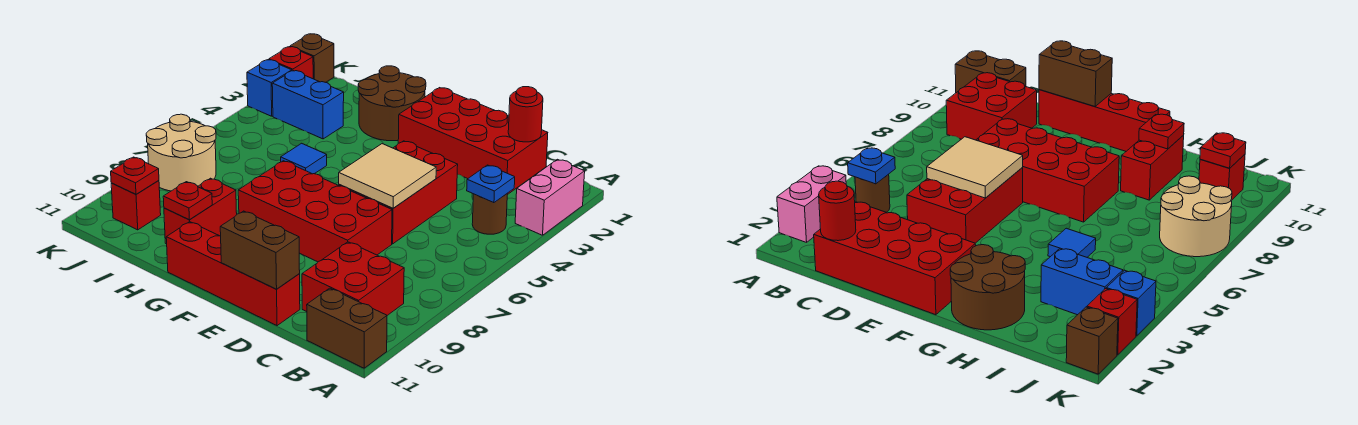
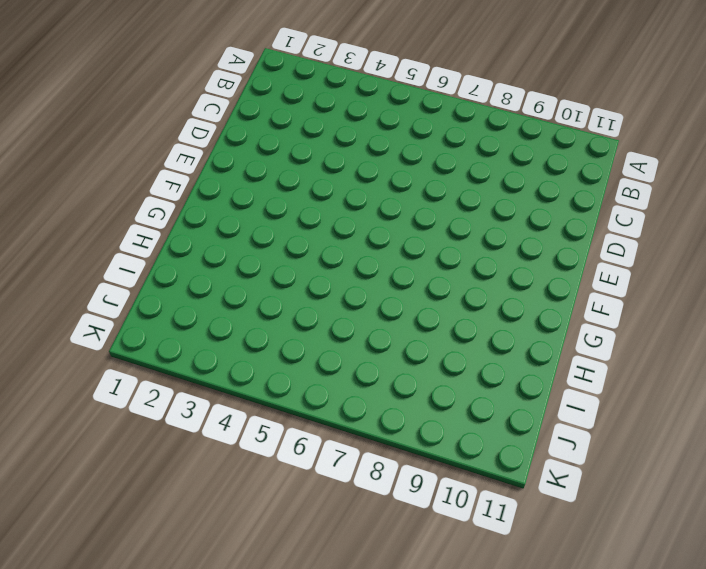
none -> pink 1x2 brick [515,159,585,235]
none -> brown 1x2 brick [307,288,387,368]
none -> brown 1x1 round brick [472,194,507,234]

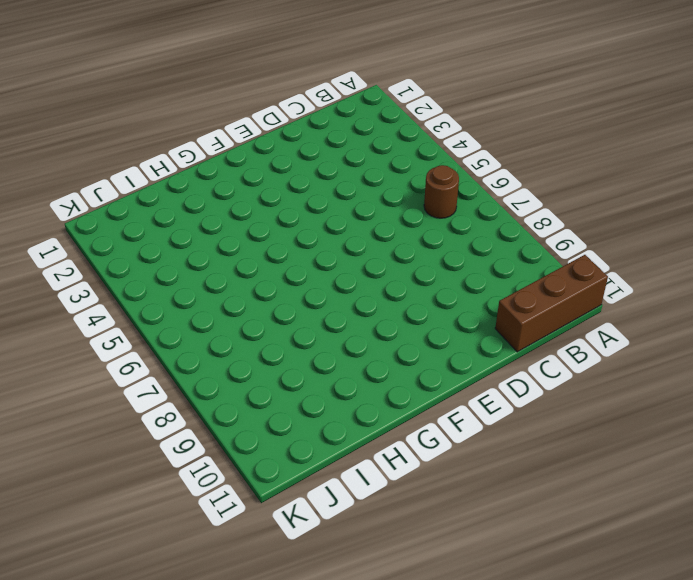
brown 1x3 brick [495,255,608,352] -> brown 1x2 brick [307,288,387,368]
brown 1x1 round brick [424,165,459,218] -> brown 1x1 round brick moved to [472,194,507,234]
none -> pink 1x2 brick [515,159,585,235]
none -> red 2x2 brick [302,242,404,315]
none -> red 2x4 brick [398,88,548,195]

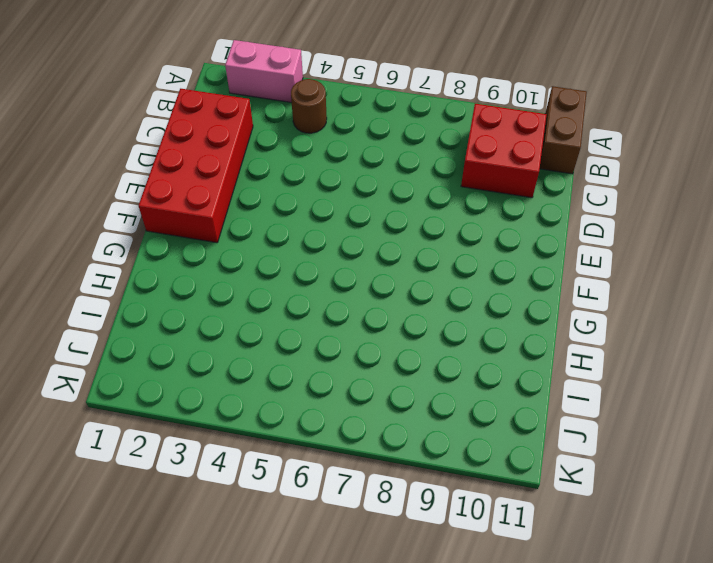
none -> red 2x3 brick [339,141,458,244]
none -> red 2x4 brick [238,161,392,262]
none -> red 1x4 brick [166,222,300,326]

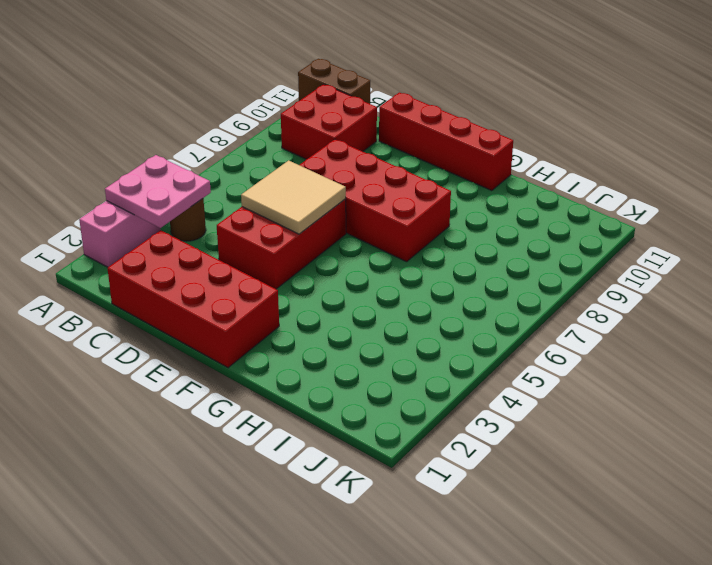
pink 2x2 plate [105,155,211,228] -> blue 1x1 plate [467,165,515,203]
none -> brown 2x2 round brick [358,66,426,141]
none -> blue 1x1 tile [281,143,327,174]
none -> red 1x2 brick [164,178,237,244]

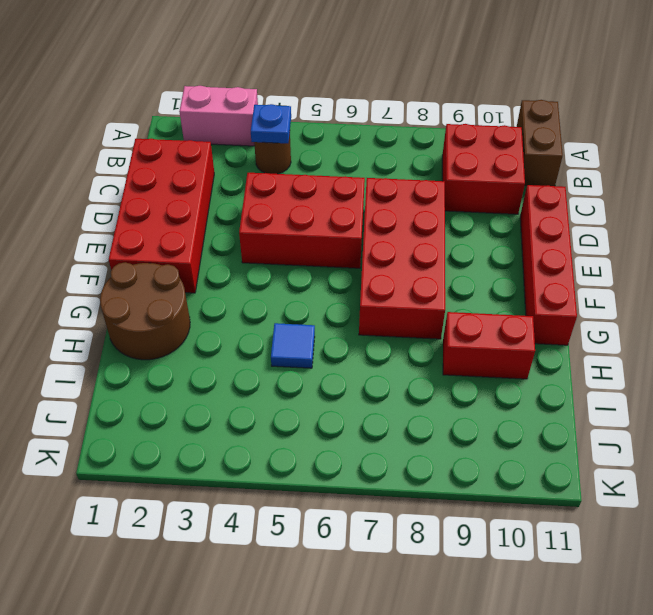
none -> blue 1x2 brick [272,71,344,139]
none -> tan 2x2 round brick [146,114,216,191]
none -> red 1x1 brick [111,181,161,230]

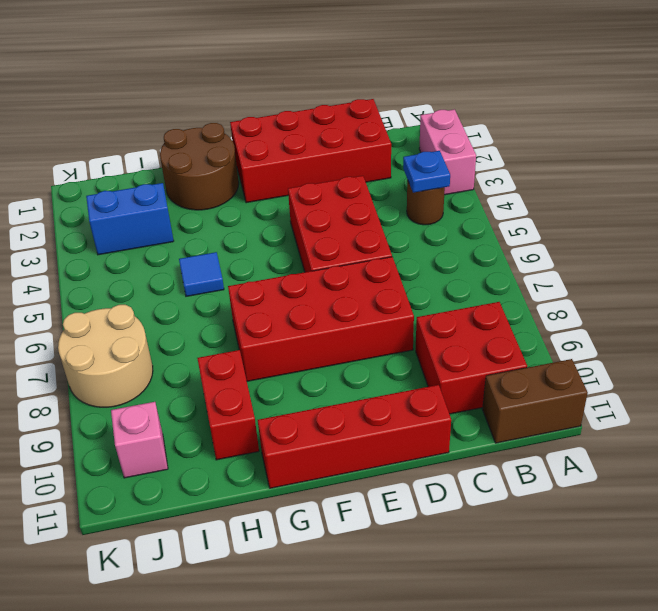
pink 1x1 brick [111,402,168,478] -> red 1x1 brick [111,181,161,230]
none -> brown 1x1 brick [290,34,334,82]
none -> red 1x1 brick [269,47,313,79]
none -> blue 1x1 brick [247,60,292,116]

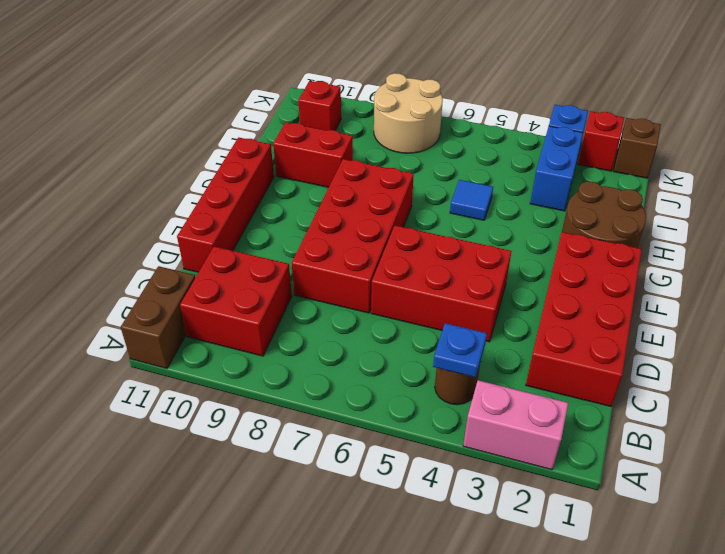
none -> red 1x1 round brick [508,87,543,142]
none -> tan 2x2 tile [339,144,436,208]
none -> brown 1x2 brick [220,211,300,289]

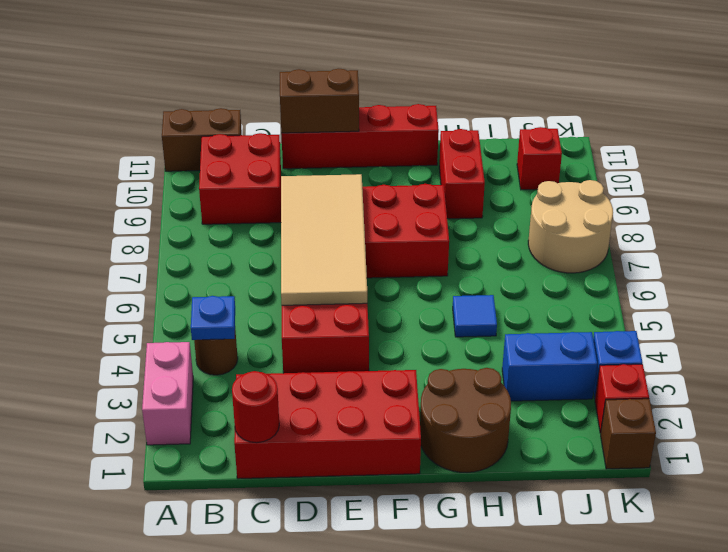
tan 2x4 tile [281,174,367,305] -> tan 2x2 tile [339,144,436,208]
none -> red 1x1 plate [163,182,212,220]
none -> red 1x1 plate [111,157,159,194]

